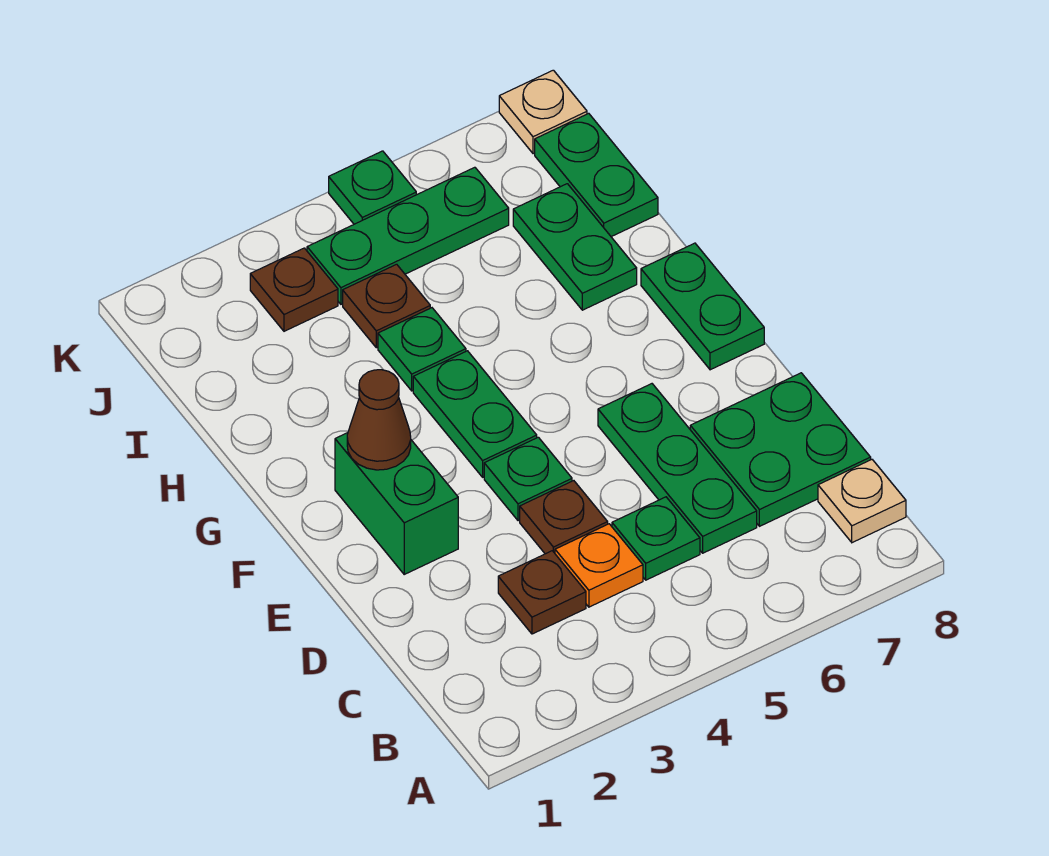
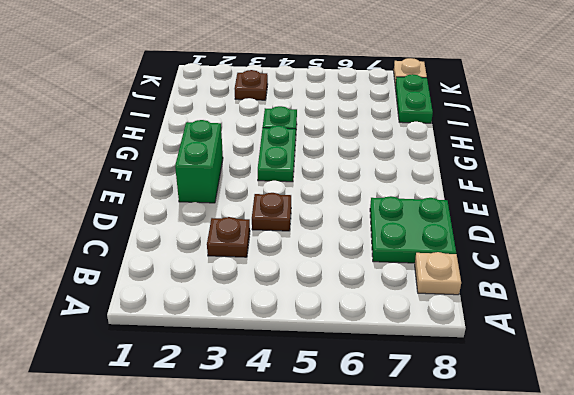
none -> orange 1x1 plate [555,524,643,607]
none -> green 1x1 plate [612,497,700,580]
none -> green 1x3 plate [598,384,757,553]

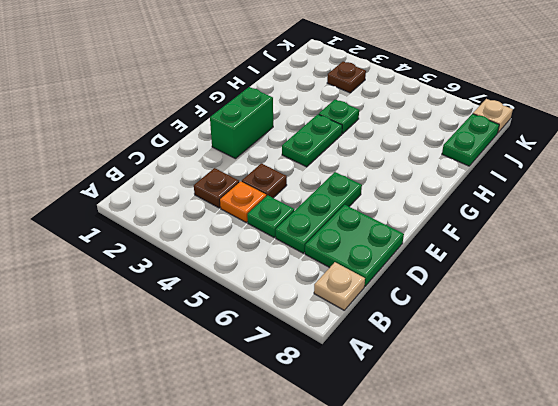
none -> green 1x1 plate [484,437,572,521]
none -> green 1x2 plate [641,243,764,370]
none -> green 1x2 plate [513,184,637,310]

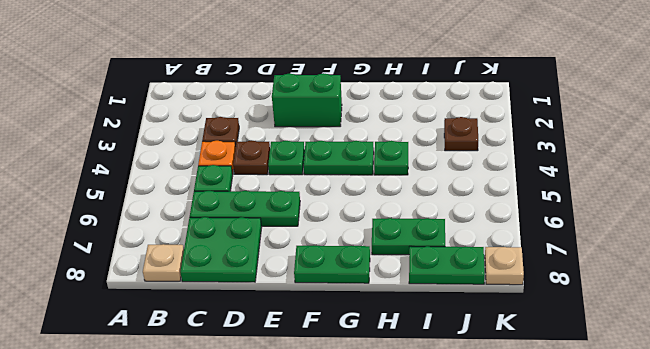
none -> brown 1x1 plate [343,264,430,348]
none -> green 1x3 plate [307,167,509,304]
none -> green 1x1 plate [329,151,416,224]

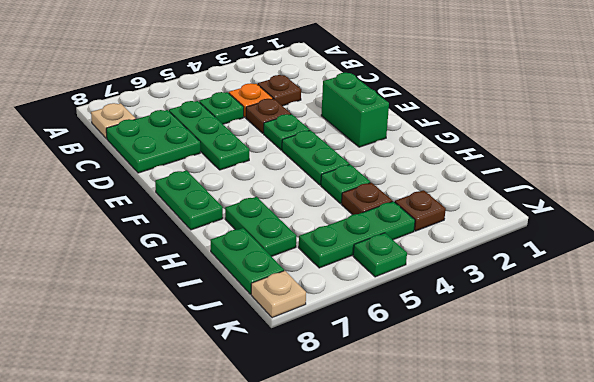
none -> brown 1x1 cone [347,370,411,470]

